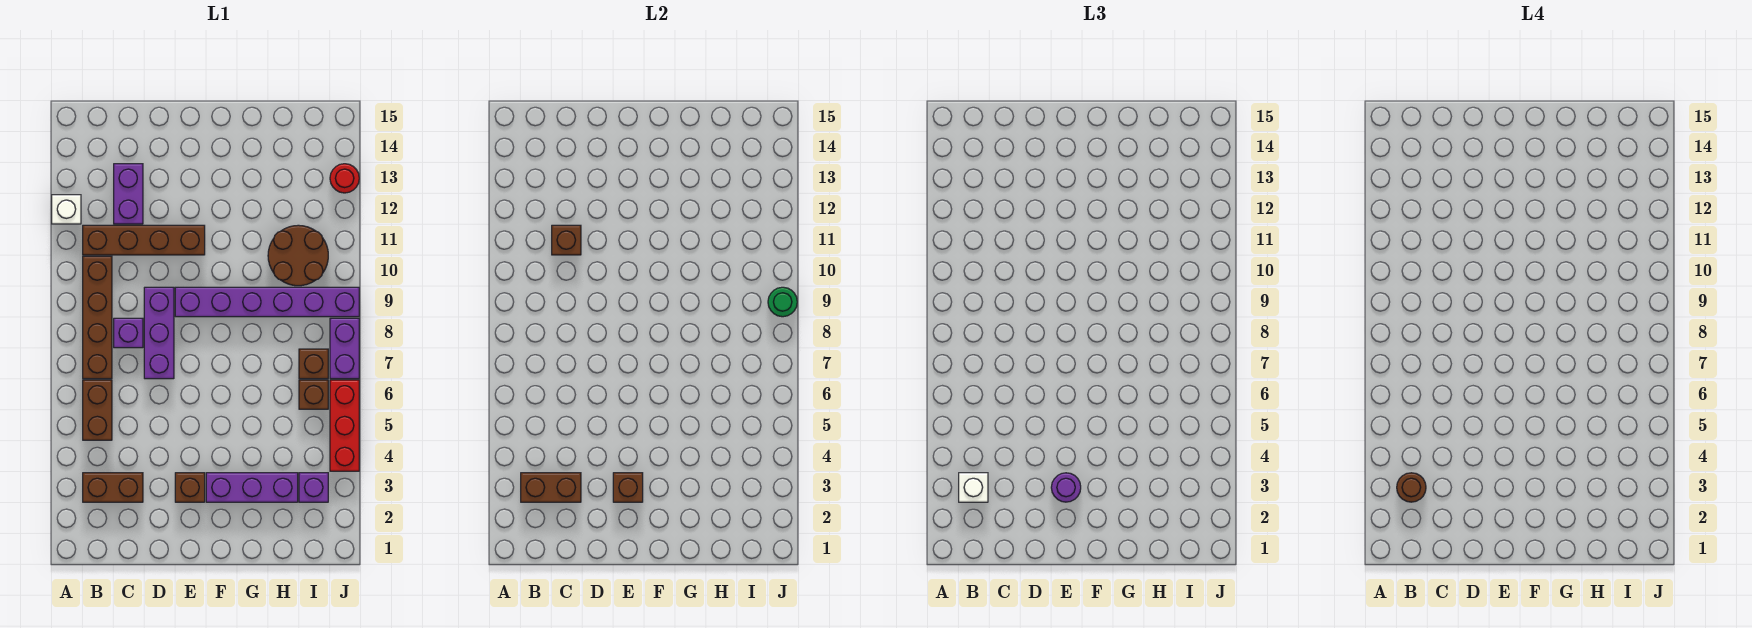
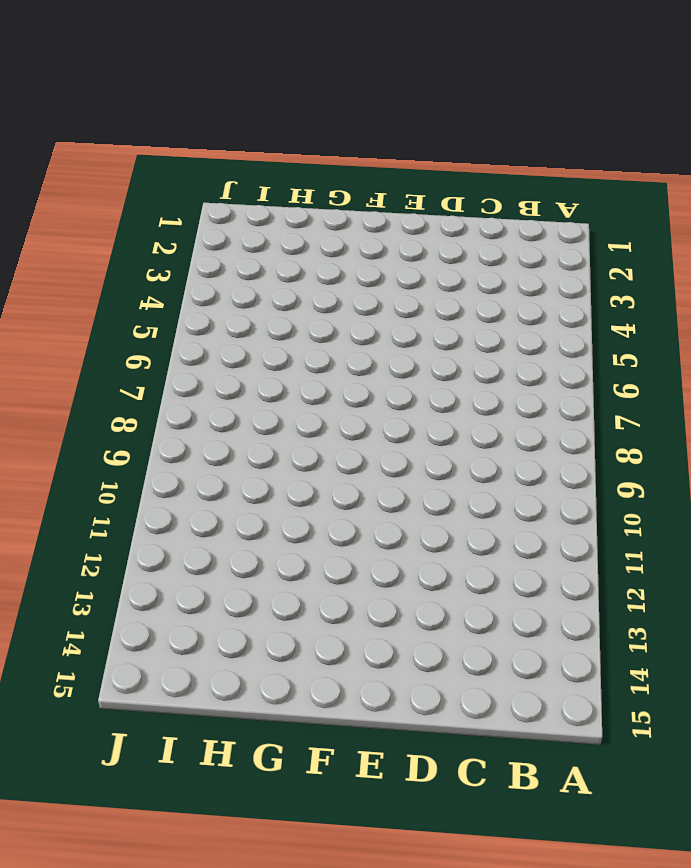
none -> white 1x1 brick [52,195,81,224]
none -> brown 1x2 brick [83,473,143,502]
none -> brown 1x2 brick [83,380,112,440]

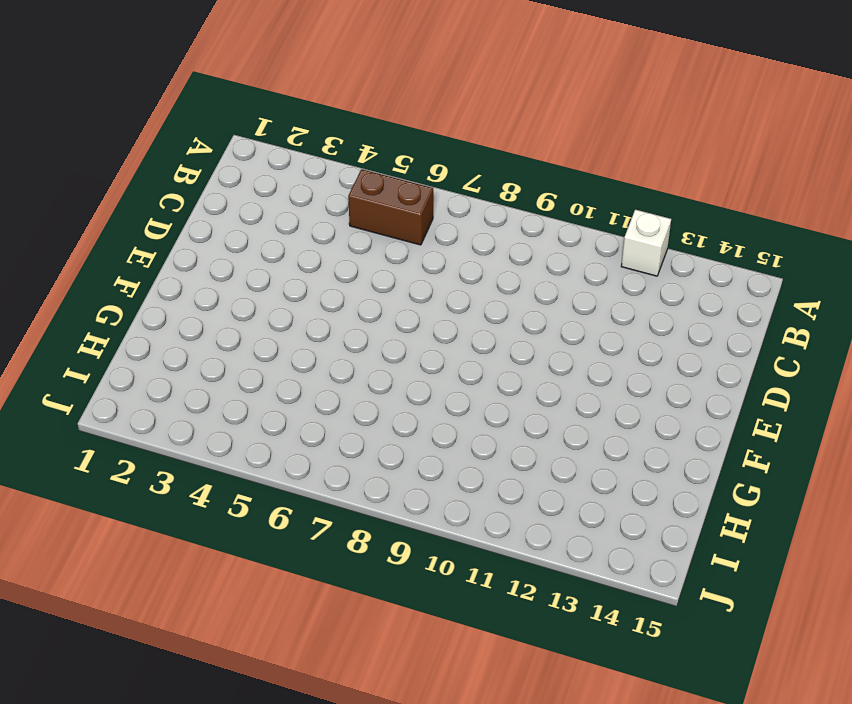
none -> brown 1x2 brick [83,473,143,502]
none -> brown 1x4 brick [83,256,112,379]
none -> brown 1x4 brick [83,225,205,255]

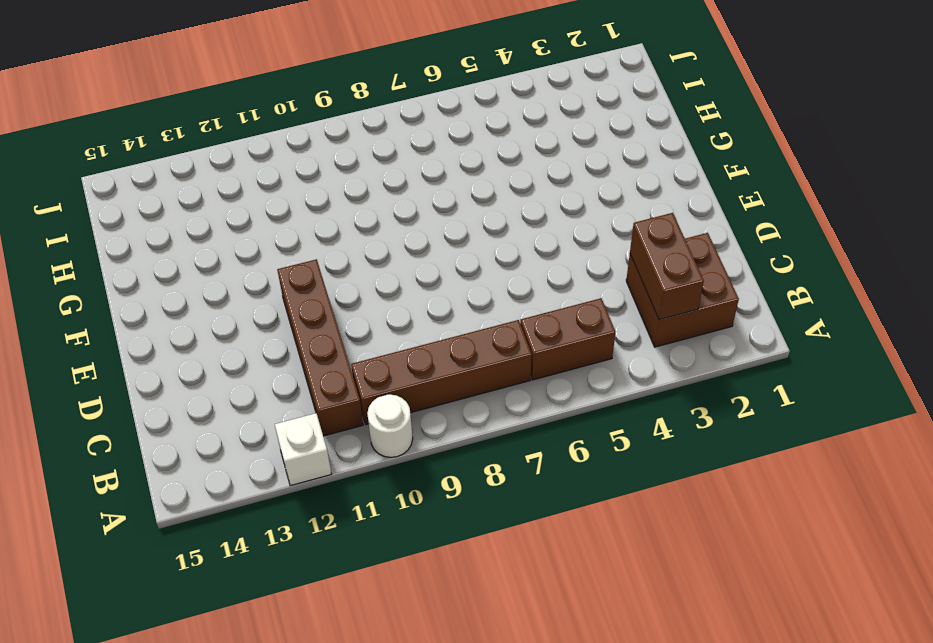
white 1x1 round brick [367,394,413,457] -> none
brown 2x2 brick [626,233,739,347] -> brown 1x2 brick [83,473,143,502]
none -> purple 1x1 brick [114,318,143,348]
none -> purple 1x2 brick [114,164,143,224]
none -> purple 1x3 brick [144,287,174,379]

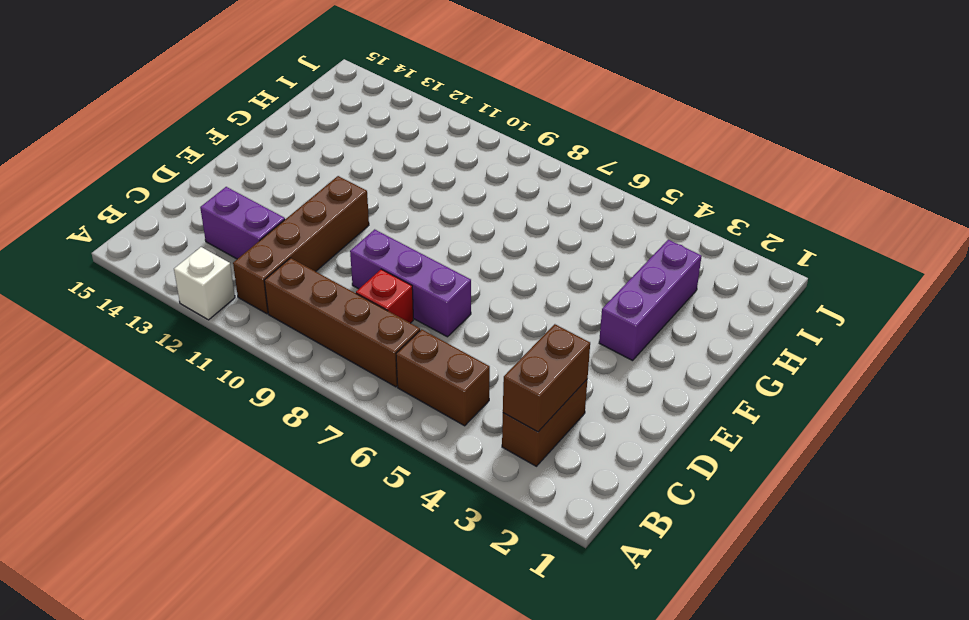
red 1x1 brick [356,269,413,323] -> purple 1x1 brick [114,318,143,348]
none -> brown 1x1 brick [175,473,205,502]
none -> purple 1x6 brick [175,287,359,317]
none -> brown 2x2 round brick [268,225,328,286]

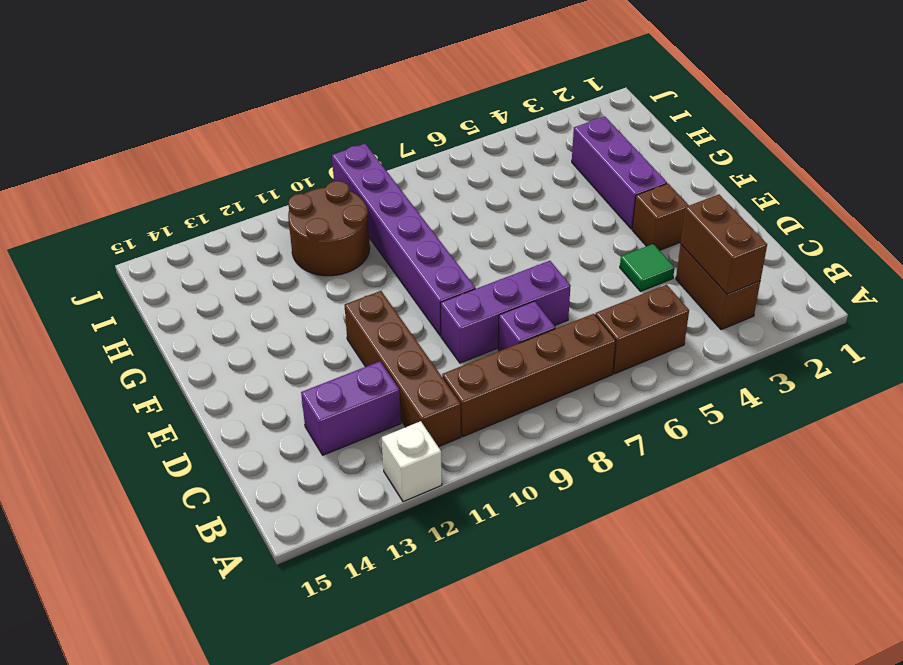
green 1x1 tile [620,244,674,291] -> none
none -> purple 1x1 brick [299,473,328,502]
none -> brown 1x1 brick [299,380,328,409]
none -> brown 1x1 brick [299,349,328,379]

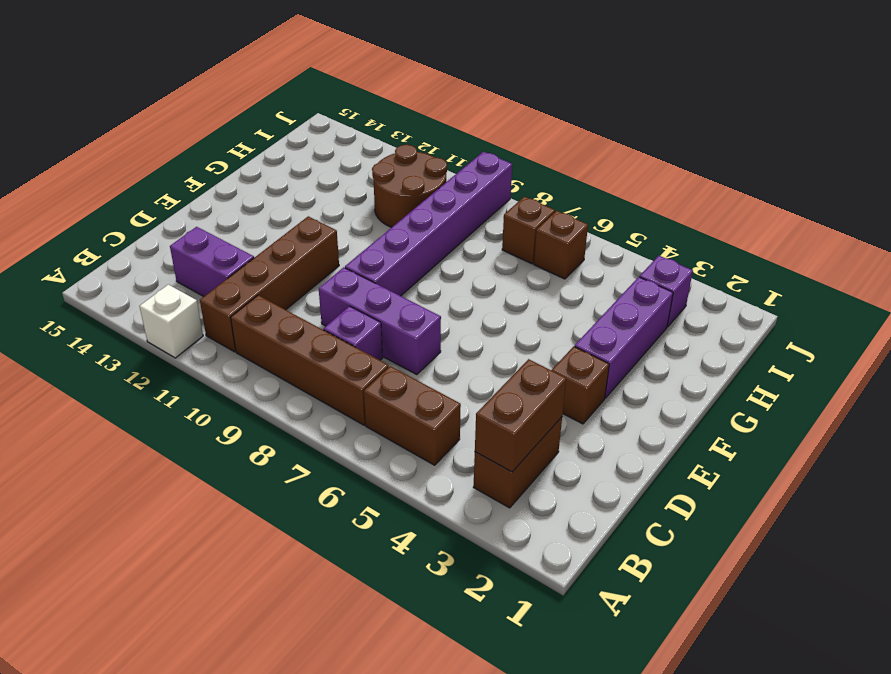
none -> red 1x3 brick [330,380,359,471]
none -> purple 1x2 brick [330,318,359,379]
none -> red 1x1 round brick [330,164,359,193]

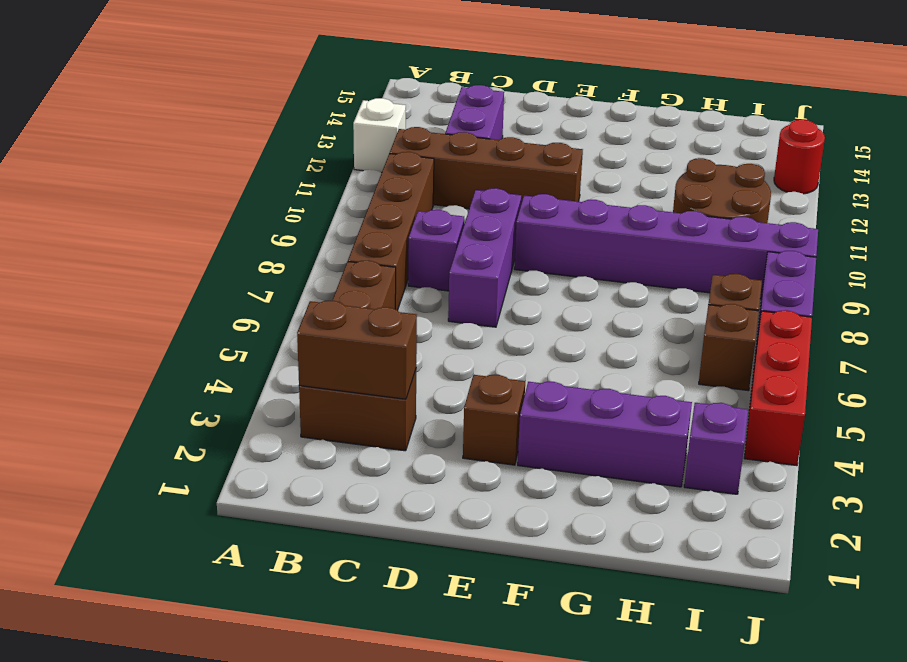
none -> brown 1x1 brick [552,225,581,255]
none -> brown 1x1 brick [613,473,643,502]
none -> green 1x1 round brick [768,287,797,317]

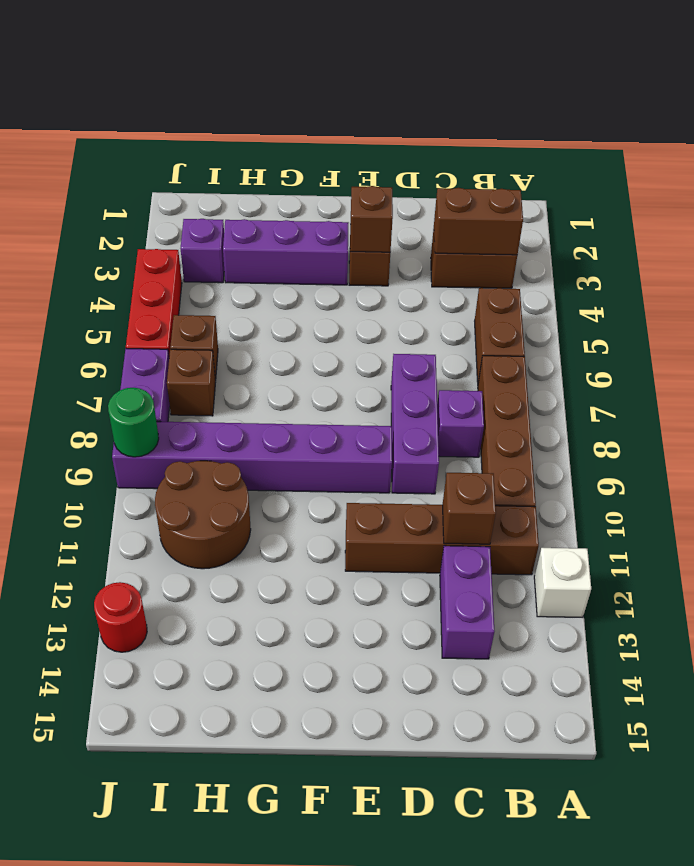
none -> white 1x1 brick [959,473,988,502]
none -> purple 1x1 round brick [1051,473,1081,502]
none -> brown 1x1 round brick [1397,473,1426,502]

